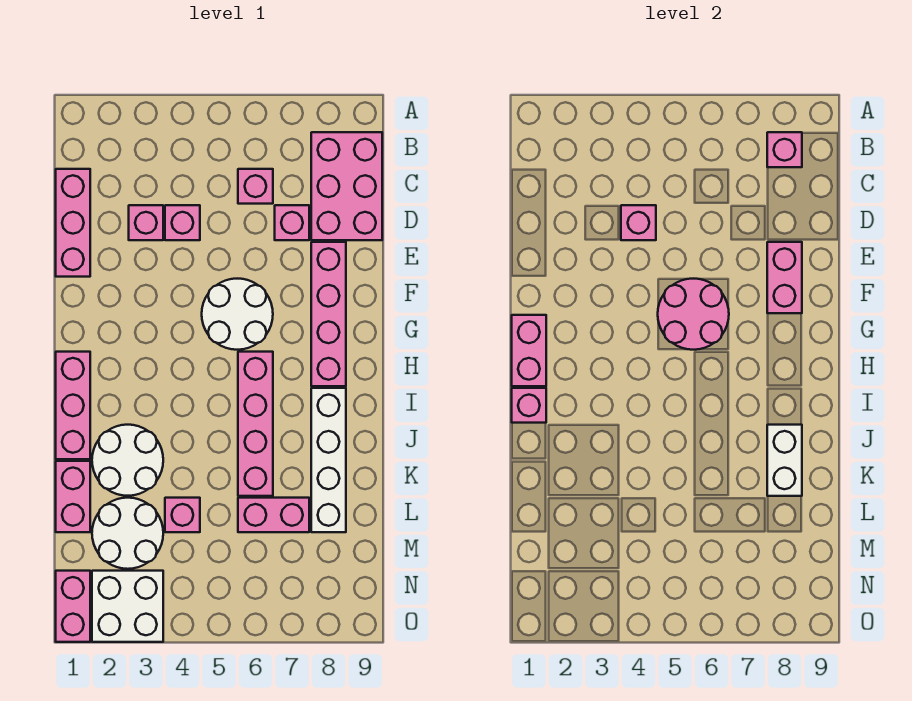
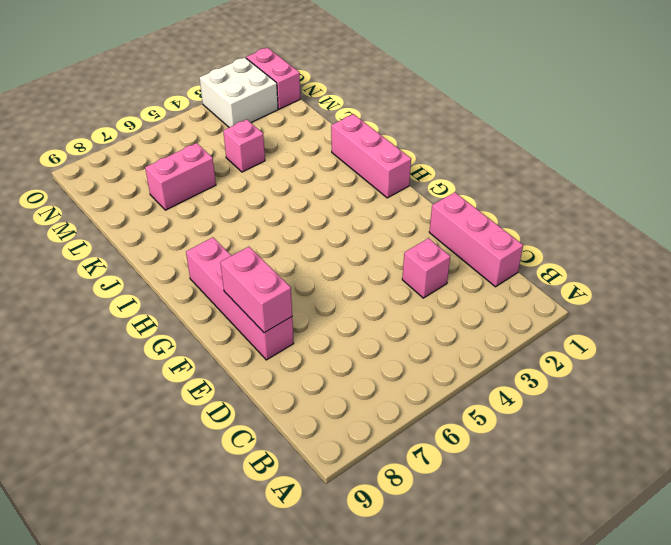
none -> pink 2x3 brick [311,132,382,240]
none -> pink 1x1 brick [238,169,273,204]
none -> pink 1x1 brick [165,205,200,240]

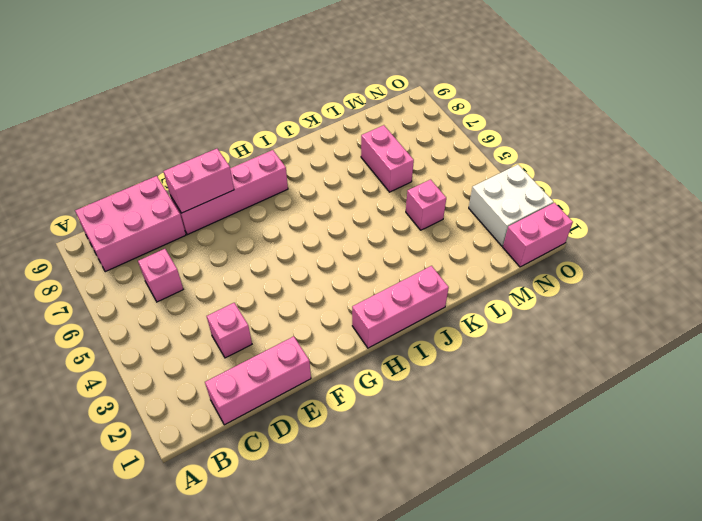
none -> pink 1x1 brick [165,205,200,240]
none -> pink 1x1 brick [275,205,309,240]
none -> white 2x2 round brick [202,279,273,350]

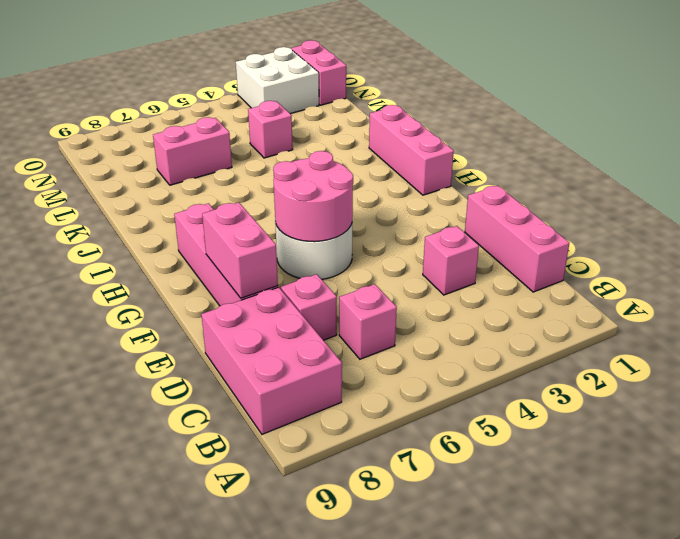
none -> pink 1x1 brick [165,205,200,240]
none -> pink 1x4 brick [238,352,273,496]
none -> white 1x4 brick [311,388,346,532]

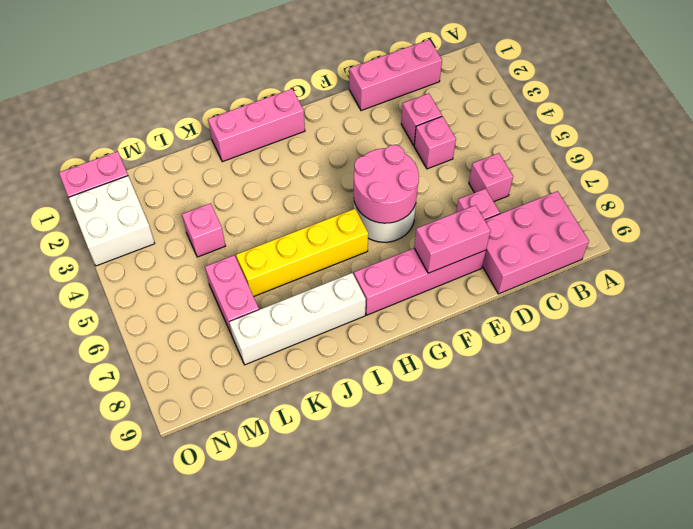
yellow 1x4 brick [236,209,368,297] -> pink 1x4 brick [238,352,273,496]
none -> white 2x2 round brick [92,425,163,496]
none -> pink 1x2 brick [56,461,90,532]
none -> white 2x2 round brick [92,498,163,569]

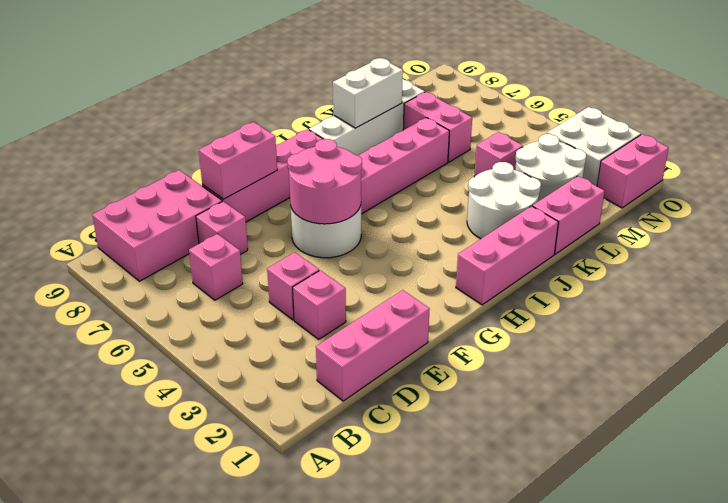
none -> pink 1x1 brick [767,132,802,167]
none -> pink 1x1 brick [621,205,656,240]
none -> pink 1x2 brick [512,315,546,386]

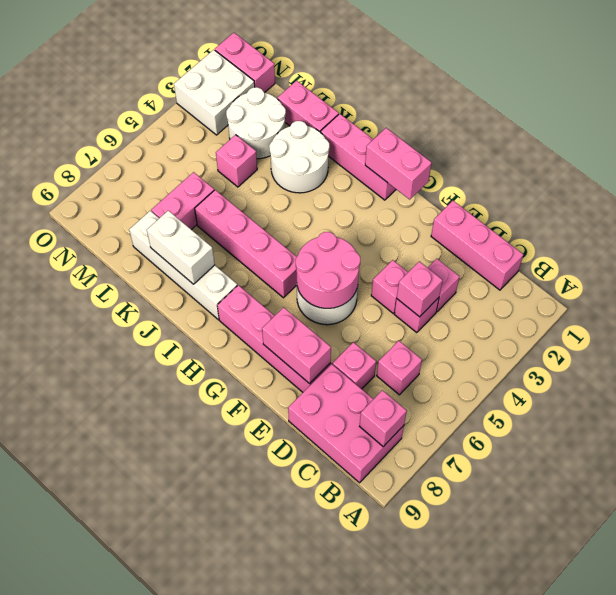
pink 1x1 brick [371,260,408,313] -> pink 1x1 brick moved to [512,388,546,423]

